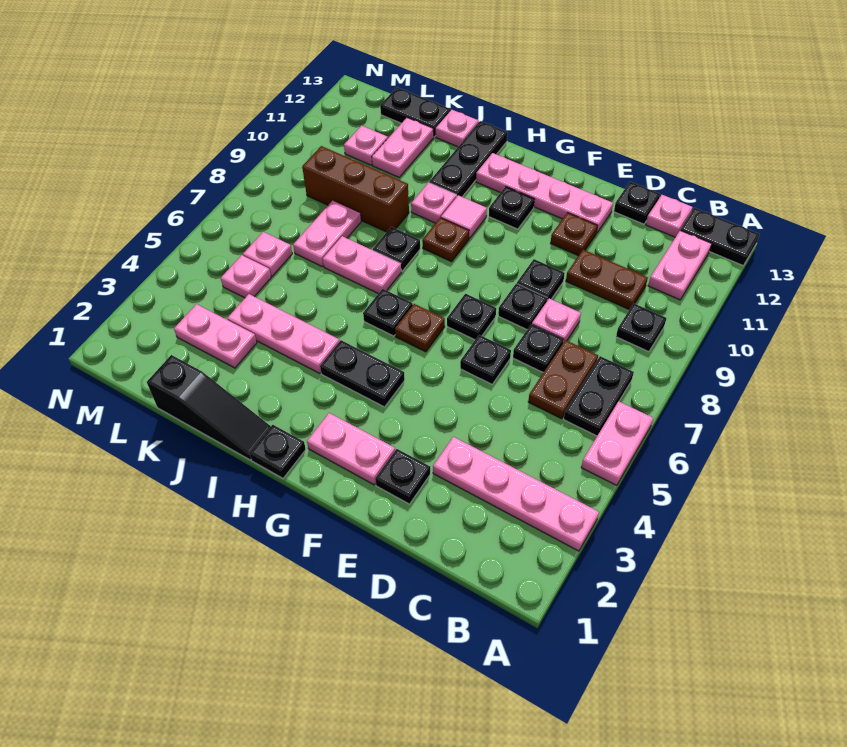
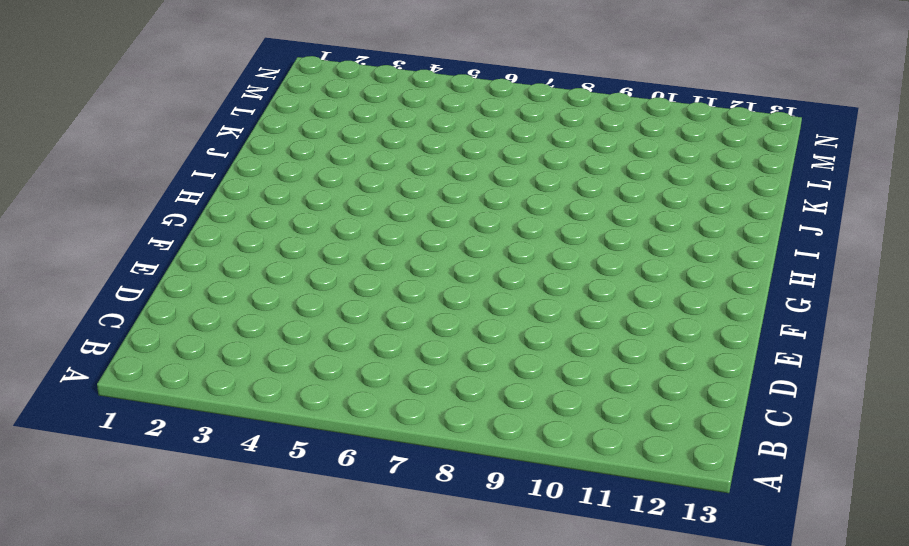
none -> pink 1x4 plate [433,437,599,551]
none -> pink 1x2 plate [581,401,653,485]
none -> black 1x2 plate [680,208,760,265]
none -> black 1x2 plate [564,356,634,436]

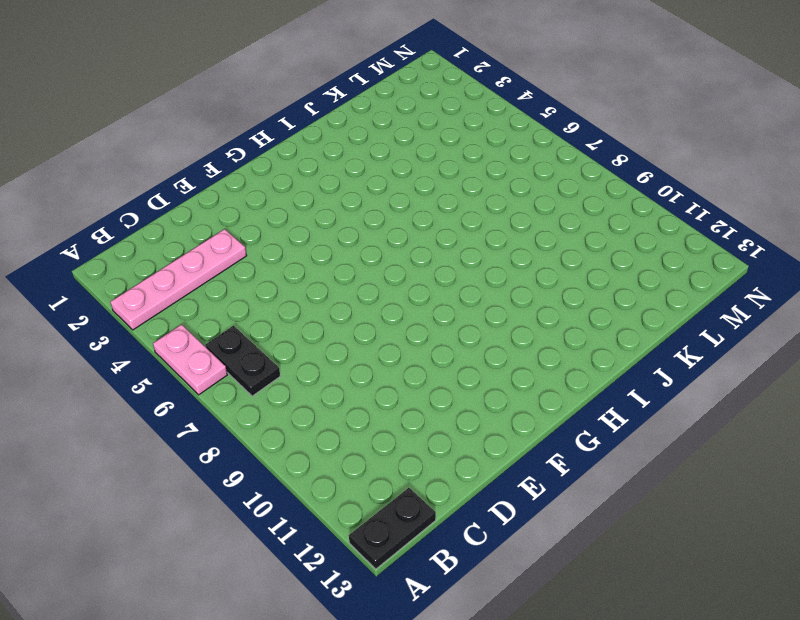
none -> black 1x1 plate [616,304,666,352]
none -> pink 1x2 plate [648,231,711,300]
none -> brown 1x2 plate [528,340,598,419]
none -> brown 1x2 plate [566,250,648,310]

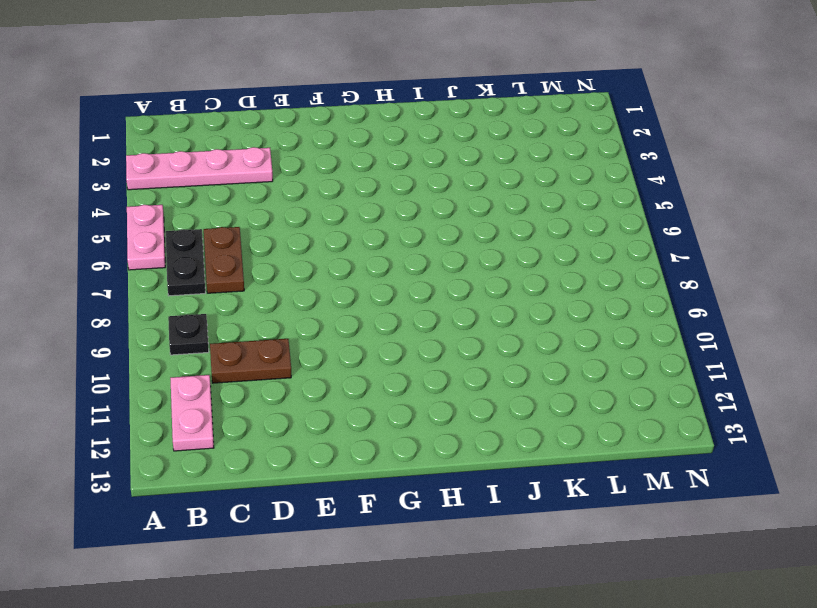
none -> black 1x2 plate [680,208,760,265]
none -> pink 1x1 plate [646,195,693,237]
none -> black 1x1 plate [513,324,563,373]
none -> pink 1x1 plate [532,299,581,343]

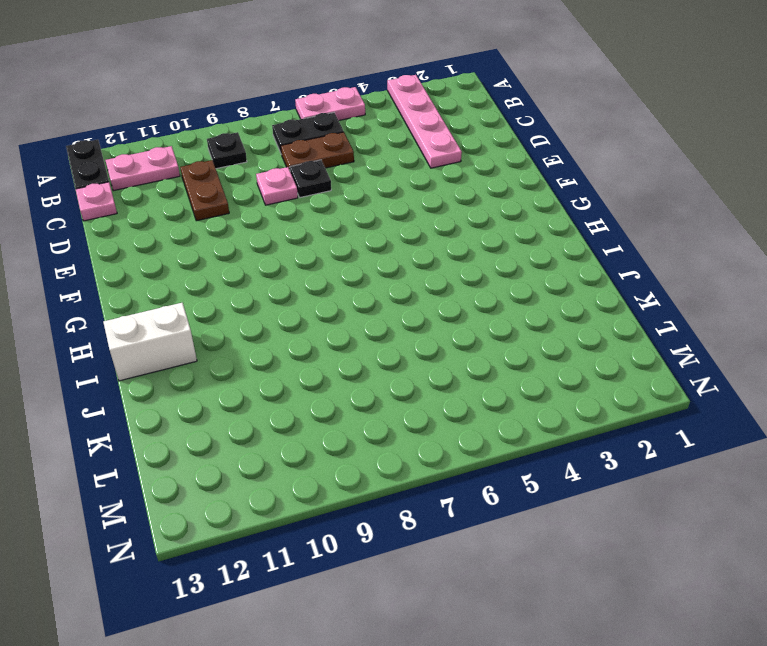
white 1x2 brick [103,303,197,381] -> black 1x3 plate [429,121,507,197]
none -> black 1x1 plate [614,182,660,224]
none -> black 1x1 plate [375,449,430,504]
none -> black 1x1 plate [460,335,511,384]
none -> black 1x1 plate [498,284,547,329]

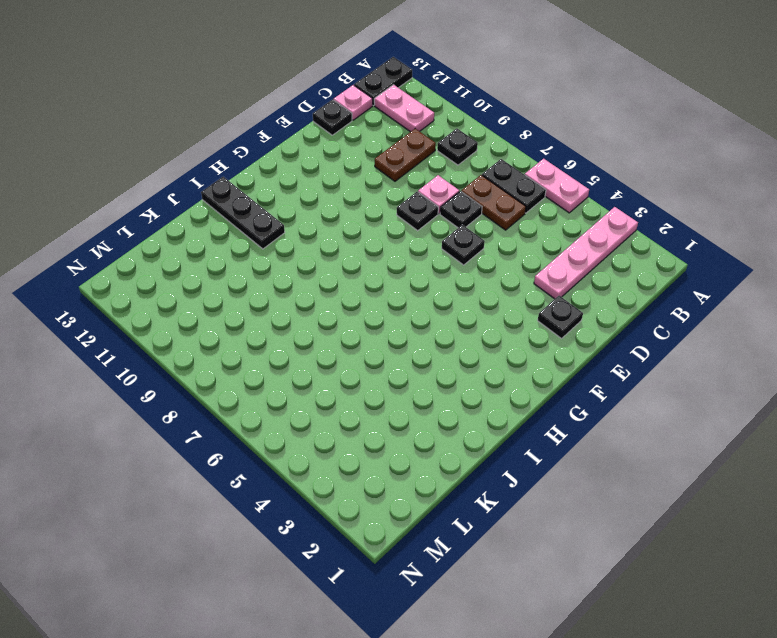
none -> black 1x1 plate [517,259,565,301]
none -> brown 1x1 plate [551,213,597,256]
none -> pink 1x4 plate [476,153,613,233]
none -> pink 1x2 plate [307,413,395,485]

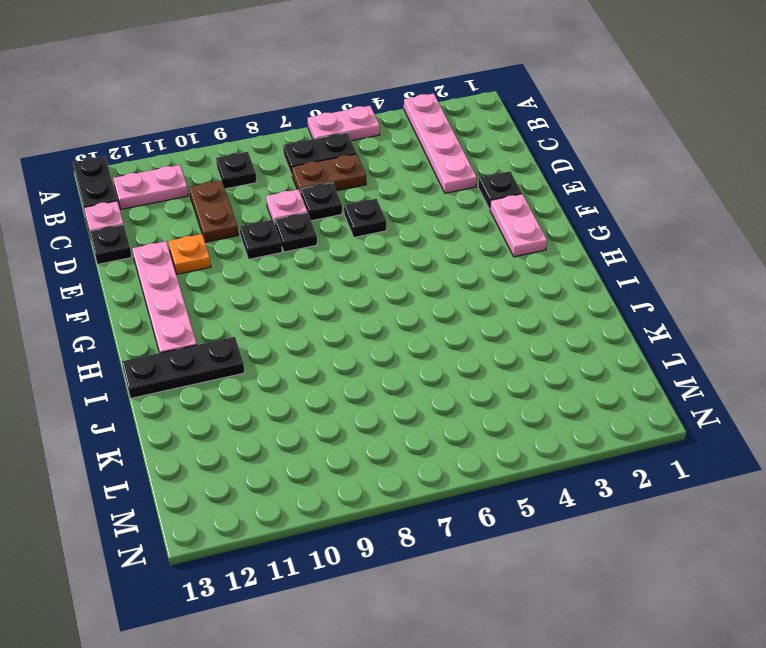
orange 1x1 plate [168,234,211,274] -> brown 1x1 plate [551,213,597,256]
none -> black 1x1 plate [447,294,496,340]
none -> black 1x2 plate [320,340,405,407]
none -> brown 1x1 plate [395,304,445,352]
none -> black 1x1 plate [489,187,535,229]

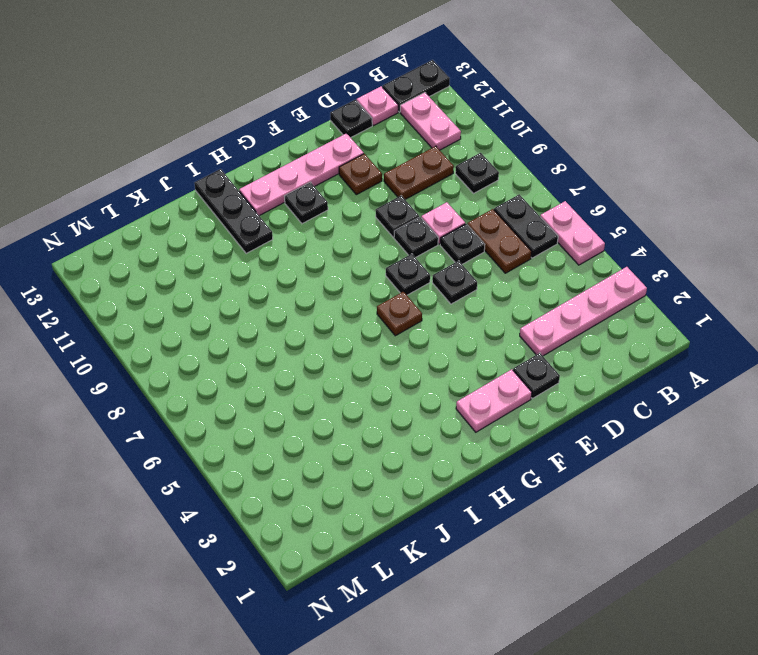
none -> black 1x2 plate [320,340,405,407]
none -> black 1x1 plate [250,425,306,478]
none -> black 1x1 plate [363,289,413,336]
none -> brown 1x1 plate [422,218,469,262]

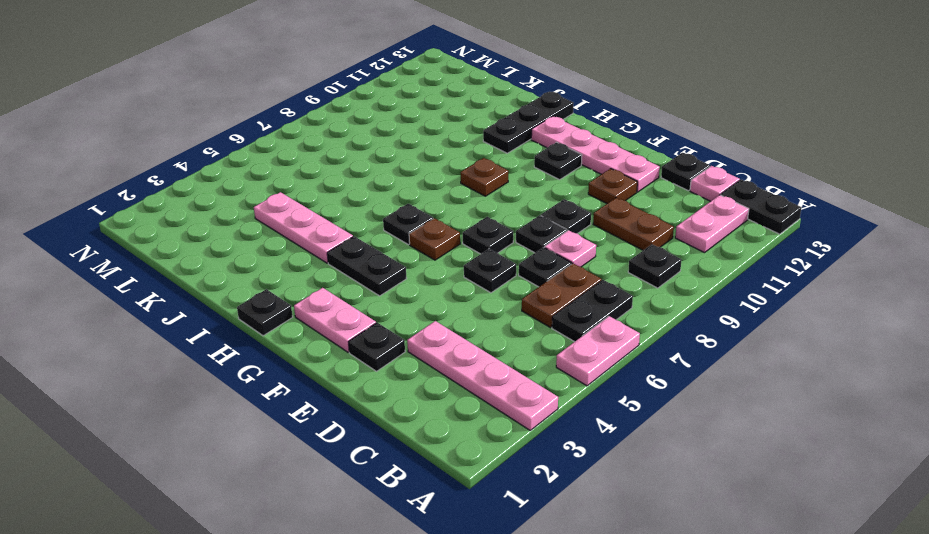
none -> pink 1x1 tile [441,195,487,238]
none -> black 1x3 slope [147,355,271,460]
none -> pink 1x2 plate [323,236,401,294]
none -> black 1x1 plate [373,227,420,271]

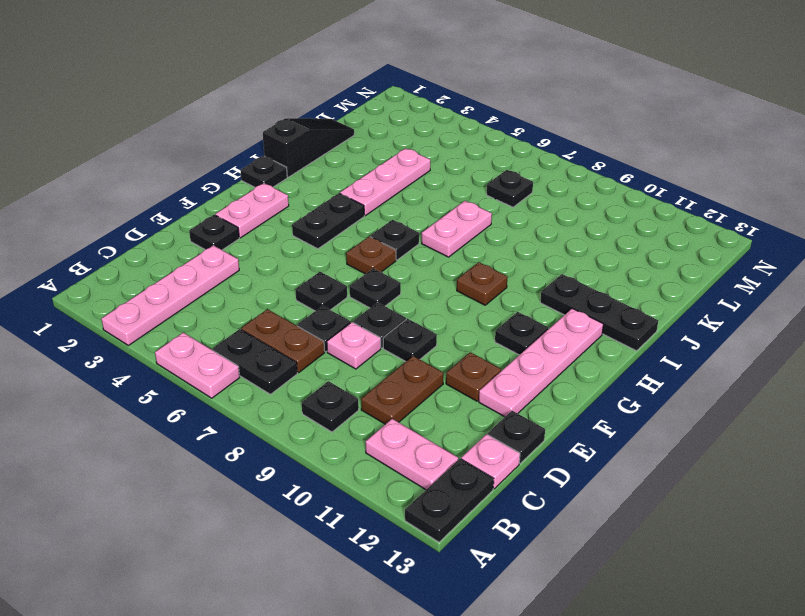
black 1x3 slope [263,118,354,177] -> black 1x3 slope turned to [147,355,271,460]
black 1x1 plate [487,170,533,207] -> black 1x1 plate moved to [373,227,420,271]
none -> pink 1x1 tile [441,195,487,238]
none -> pink 1x1 plate [411,183,457,223]
none -> brown 1x3 brick [302,146,409,232]
none -> pink 1x1 plate [436,110,479,147]

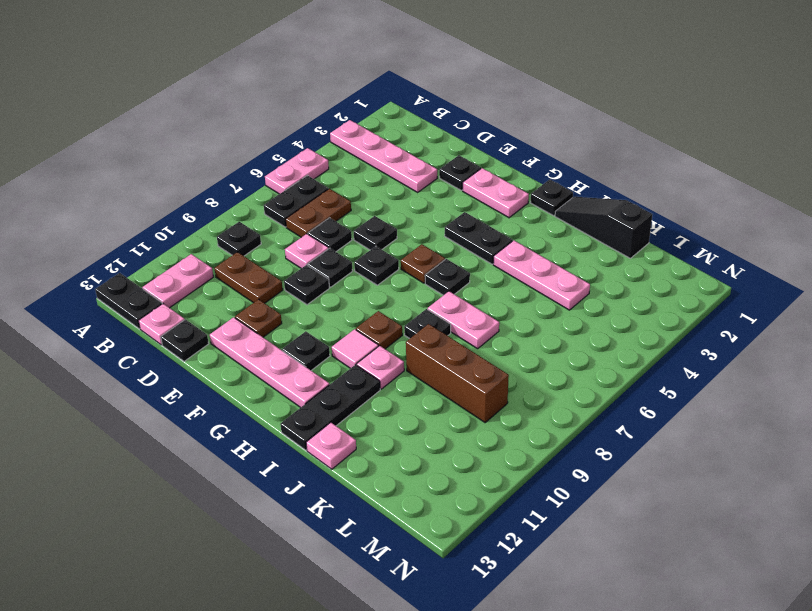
none -> pink 1x2 plate [174,304,257,368]
none -> pink 1x2 plate [293,200,361,266]
none -> pink 1x2 plate [372,118,434,177]
none -> black 1x2 plate [380,88,450,137]

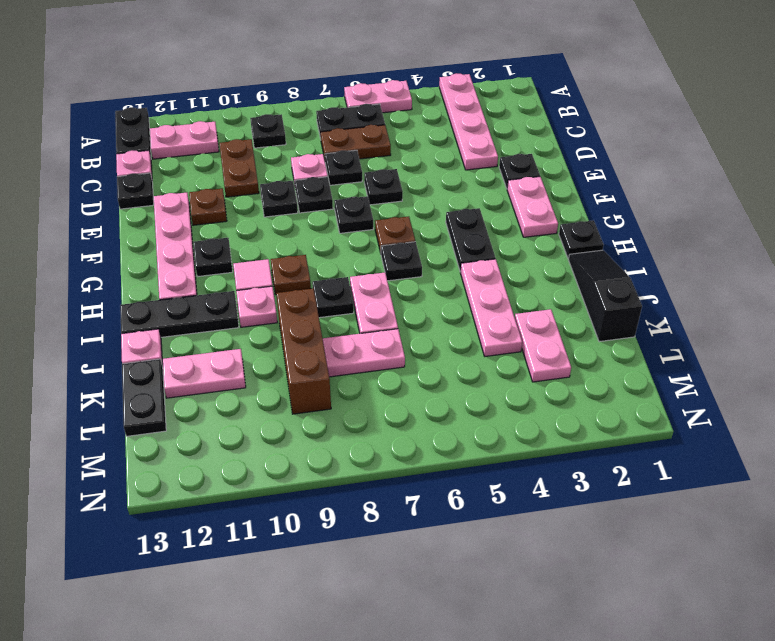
none -> pink 1x1 plate [221,255,271,298]
none -> pink 1x1 plate [243,232,292,276]
none -> pink 1x1 plate [344,126,388,165]

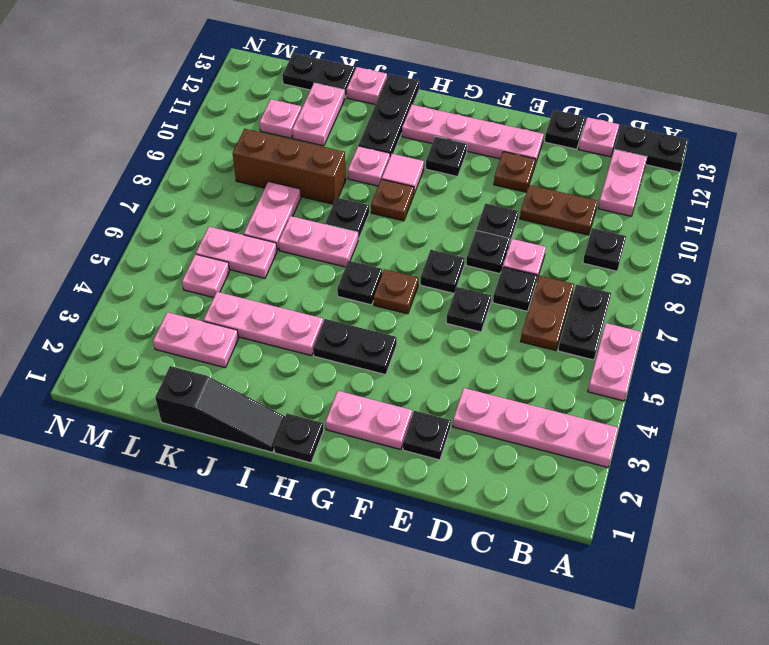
pink 1x2 plate [196,227,277,278] -> pink 1x1 plate [243,232,292,276]

